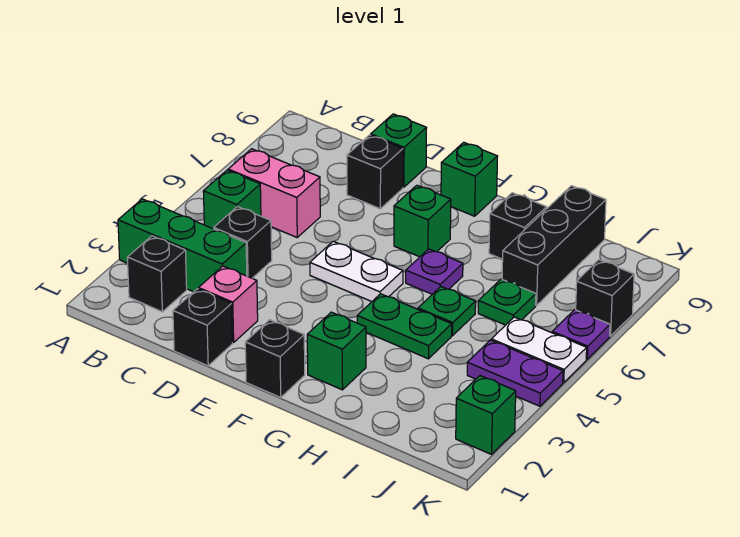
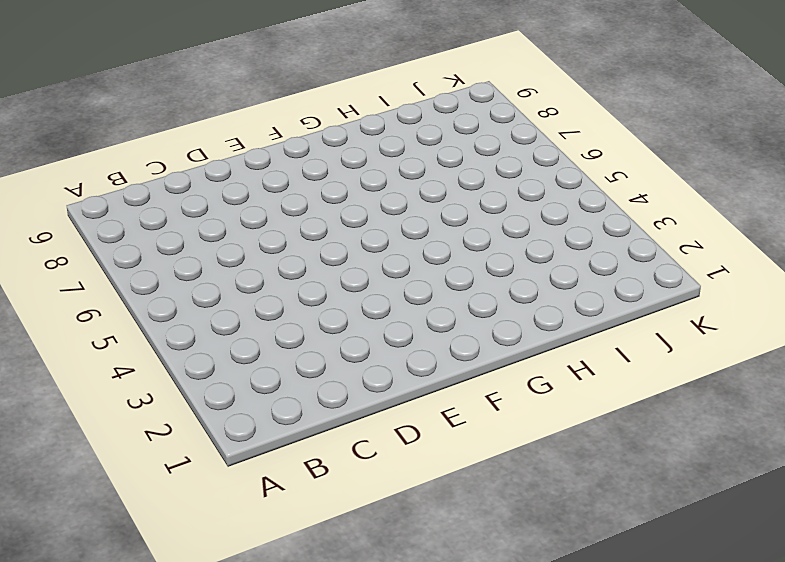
none -> green 1x3 brick [118,199,247,292]
none -> black 1x1 brick [127,236,187,312]
none -> green 1x1 brick [203,170,261,229]

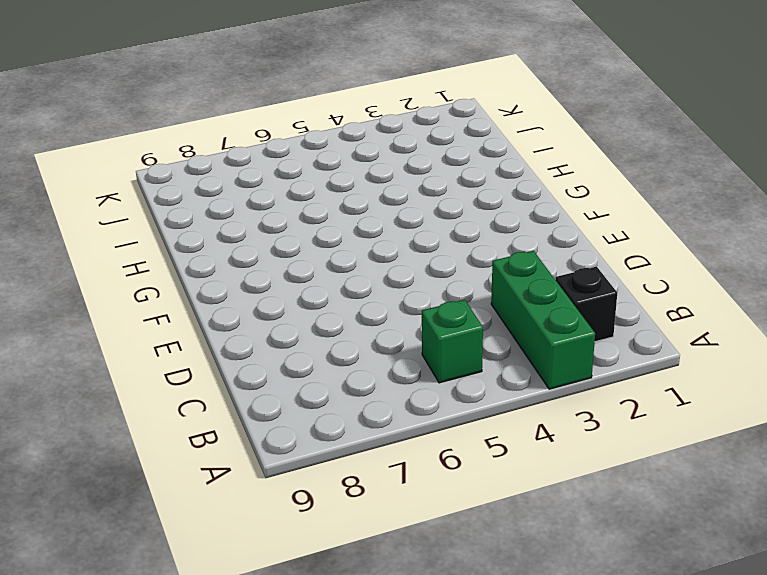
none -> pink 1x2 brick [228,149,320,237]
none -> black 1x1 brick [214,207,272,278]
none -> black 1x1 brick [173,289,232,366]

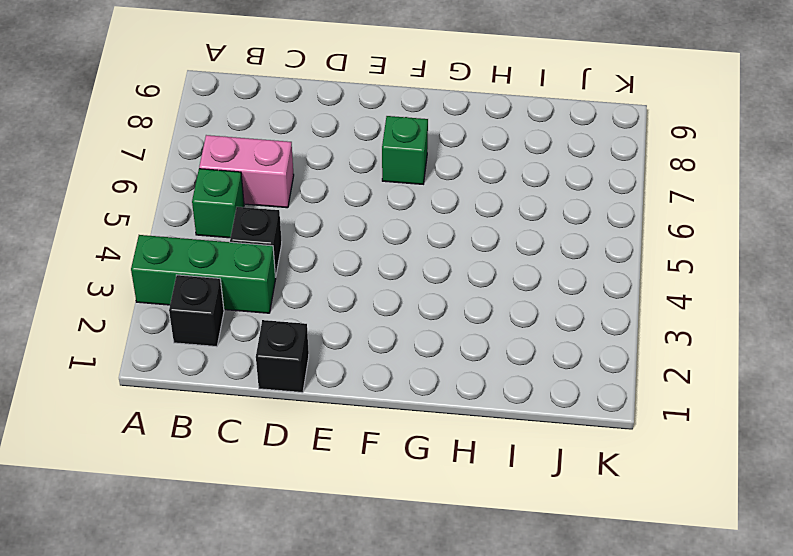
none -> pink 1x1 brick [199,266,258,343]
none -> black 1x1 brick [347,135,403,209]
none -> green 1x1 brick [371,114,426,187]

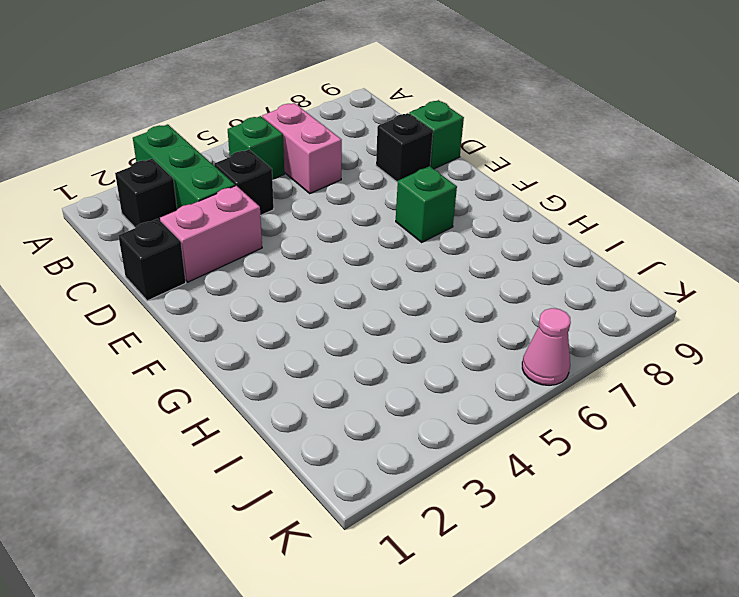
pink 1x2 brick [160,186,262,282] -> pink 1x1 brick [199,266,258,343]
pink 1x1 cone [522,308,571,385] -> purple 1x1 plate [552,310,610,359]
none -> white 1x2 plate [310,241,403,301]
none -> black 1x1 brick [245,320,305,397]
none -> green 1x1 brick [441,142,498,216]

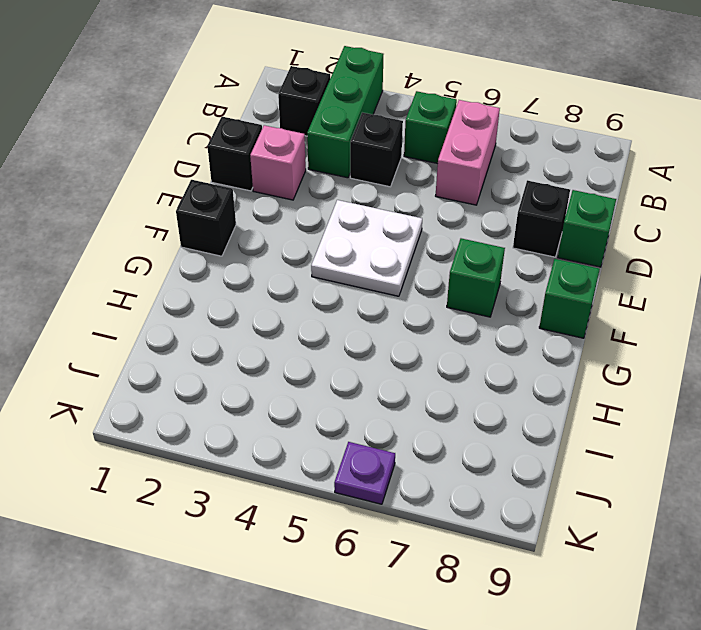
white 2x2 plate [311,200,422,296] -> white 1x2 plate [310,241,403,301]
none -> green 1x1 brick [307,312,366,390]
none -> green 1x2 plate [357,294,452,359]
none -> purple 1x1 plate [406,249,463,294]

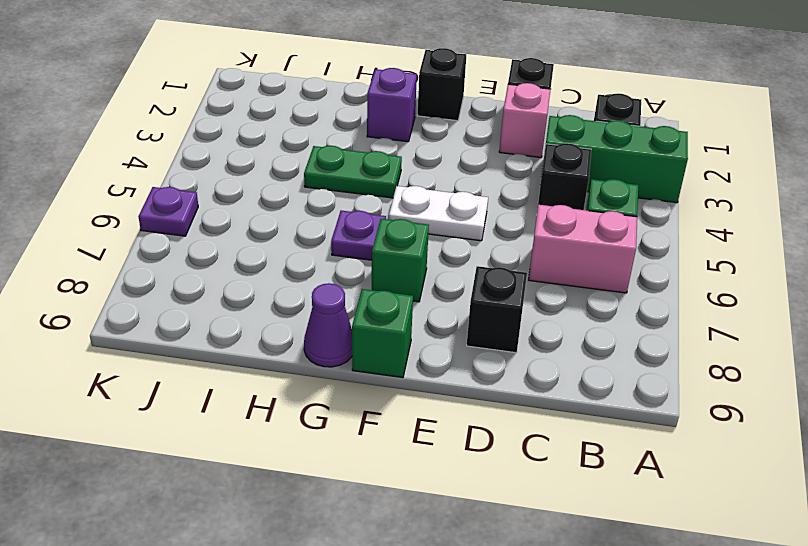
purple 1x1 brick [367,68,417,142] -> green 1x1 brick [307,312,366,390]
purple 1x1 cone [304,283,352,367] -> none
none -> green 1x1 brick [371,114,426,187]
none -> green 1x1 plate [418,287,476,336]
none -> black 1x1 brick [489,193,547,259]

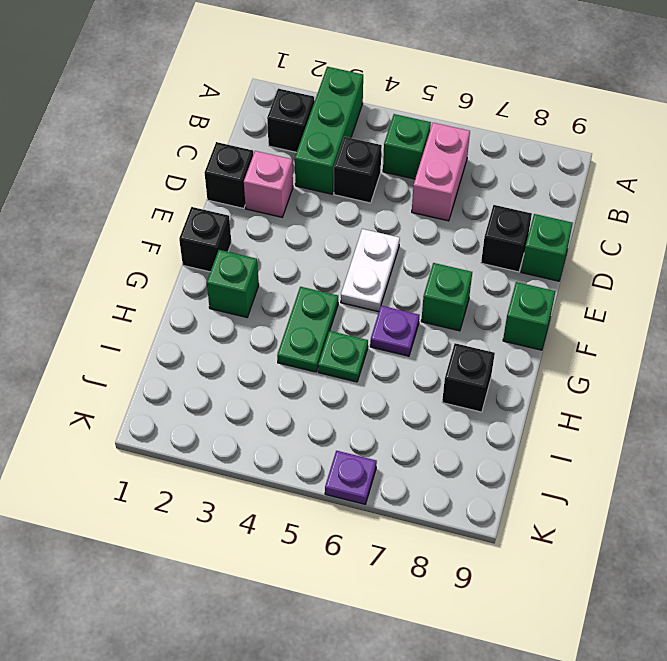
none -> green 1x1 plate [478,279,536,325]
none -> black 1x3 brick [502,186,606,305]
none -> purple 1x2 plate [467,340,563,406]

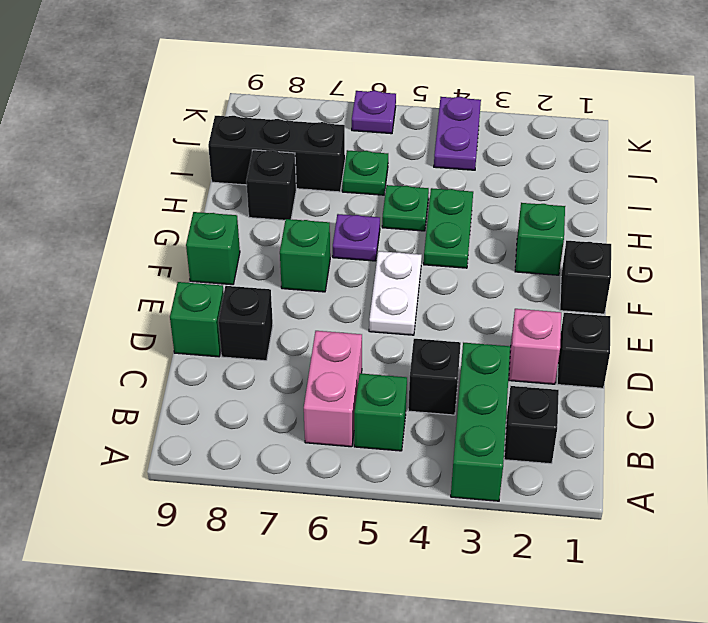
none -> white 1x2 plate [491,317,587,383]
none -> green 1x1 brick [456,376,516,454]
none -> black 1x1 brick [576,260,634,336]

